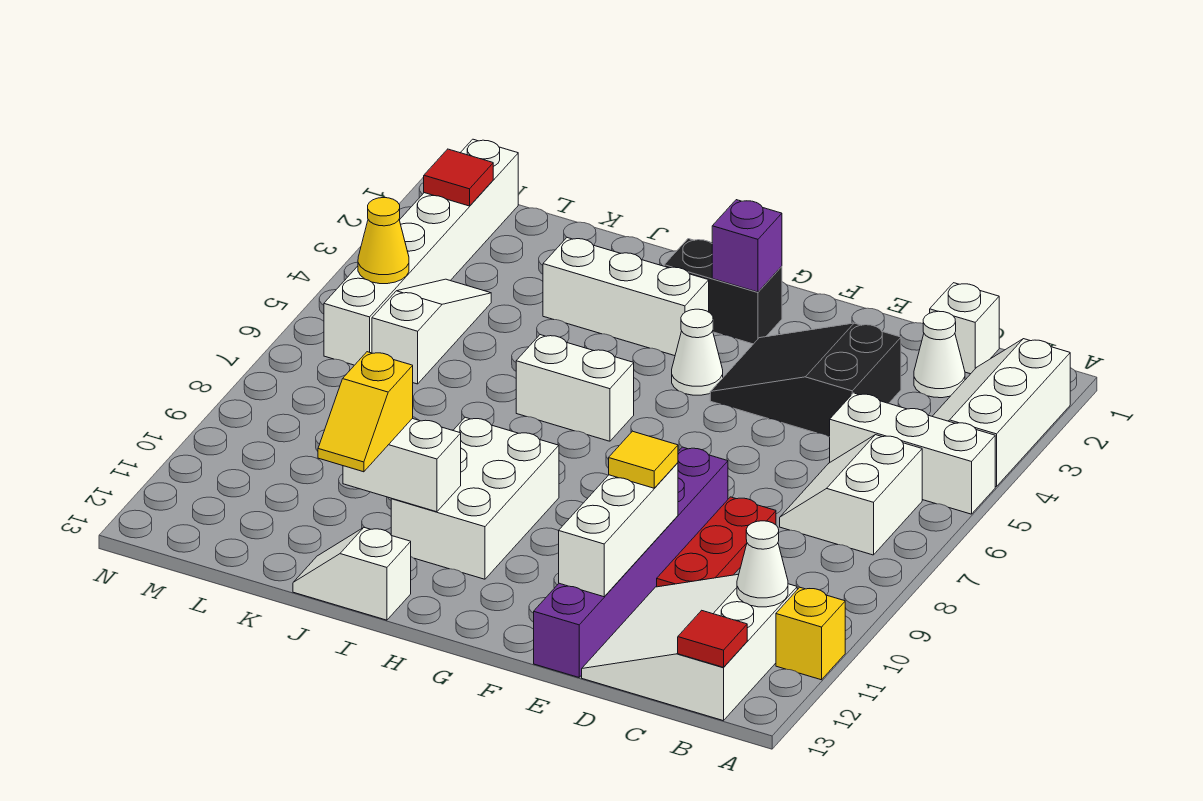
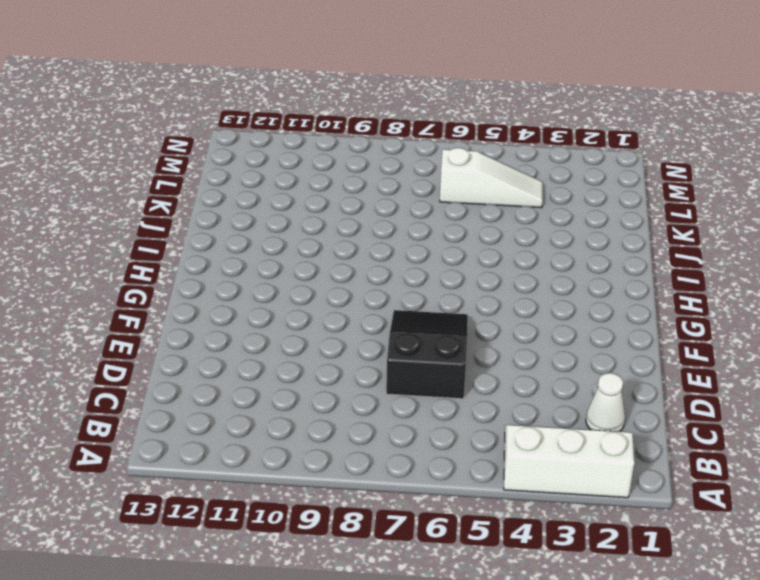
black 2x3 slope [386,310,468,399] -> black 2x3 slope moved to [710,323,901,437]
none -> white 1x3 brick [830,393,995,514]
none -> yellow 1x1 brick [776,587,845,680]
none -> white 2x2 slope [780,435,922,555]

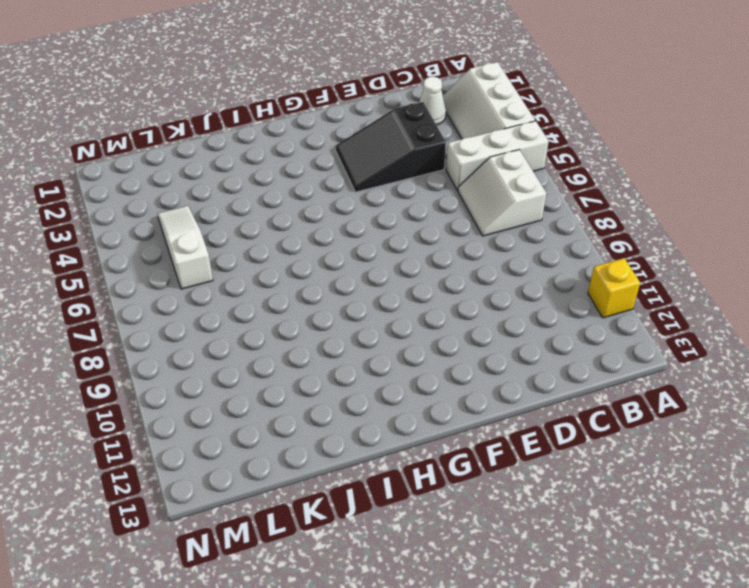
none -> white 3x3 slope [582,574,797,721]
none -> white 1x1 brick [930,283,999,374]
none -> red 1x3 plate [657,497,776,587]

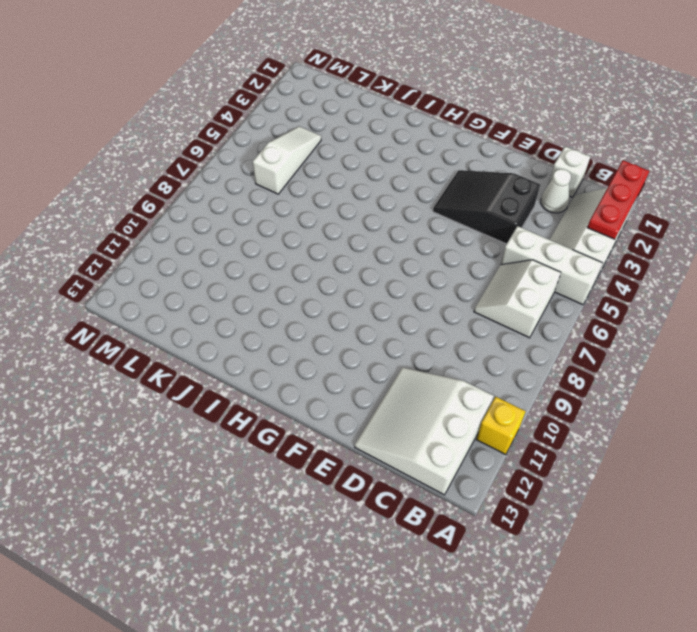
red 1x3 plate [587,160,649,239] -> red 1x3 plate moved to [657,497,776,587]
none -> purple 1x6 brick [534,447,728,677]
none -> black 1x2 brick [664,239,782,344]
none -> white 1x1 cone [672,309,723,395]

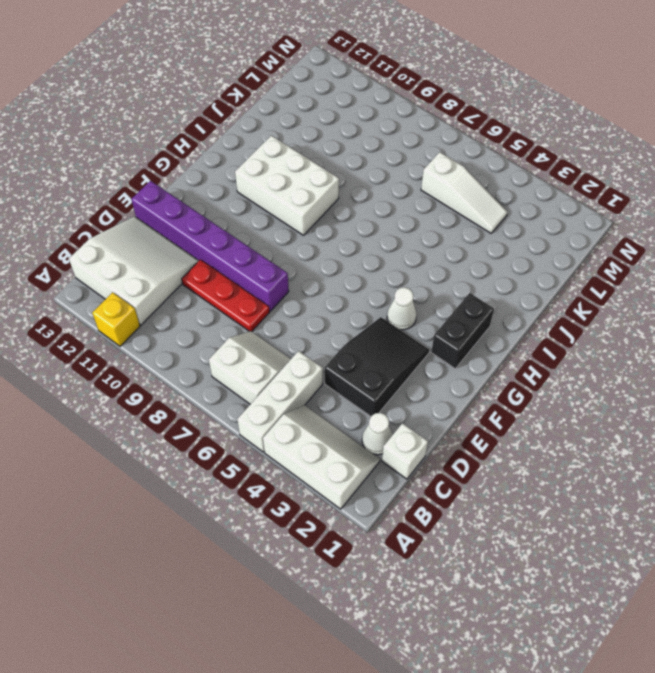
none -> white 1x3 brick [543,238,709,356]
none -> white 1x2 brick [516,335,634,441]
none -> white 1x2 slope [293,528,411,620]

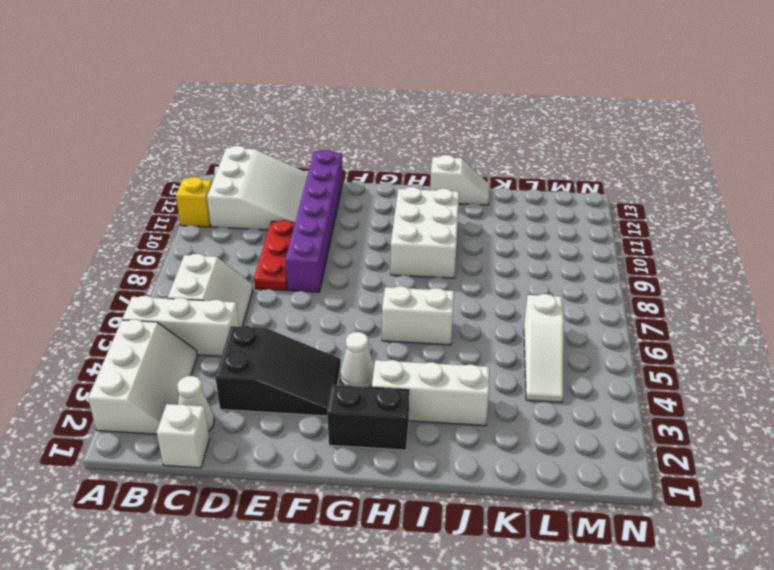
none -> white 1x6 brick [324,139,518,365]
none -> white 1x1 cone [737,521,788,607]
none -> red 1x1 tile [678,610,747,667]

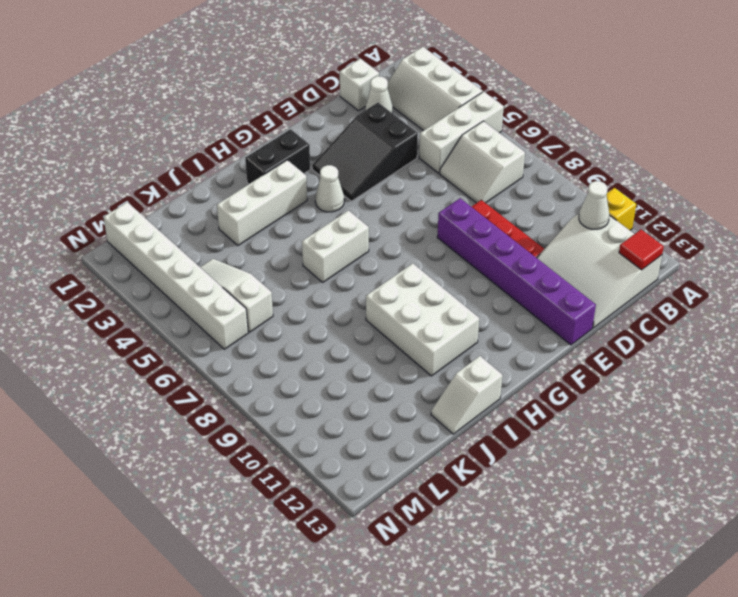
none -> white 1x3 brick [559,463,678,597]
none -> purple 1x1 brick [712,200,782,292]
none -> white 1x2 brick [343,418,461,512]

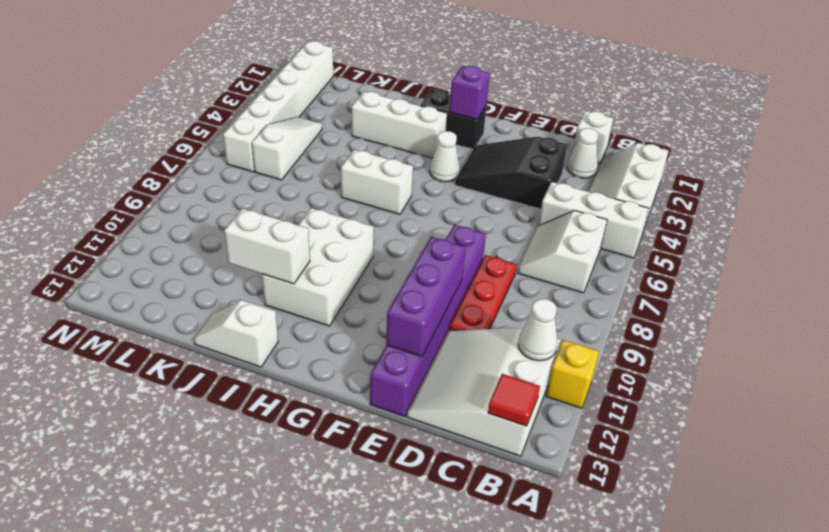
purple 1x3 brick [386,237,465,357] -> white 1x3 brick [559,463,678,597]
none -> red 1x1 tile [424,149,493,206]
none -> yellow 1x1 cone [358,198,409,284]
none -> yellow 1x1 tile [609,431,678,488]

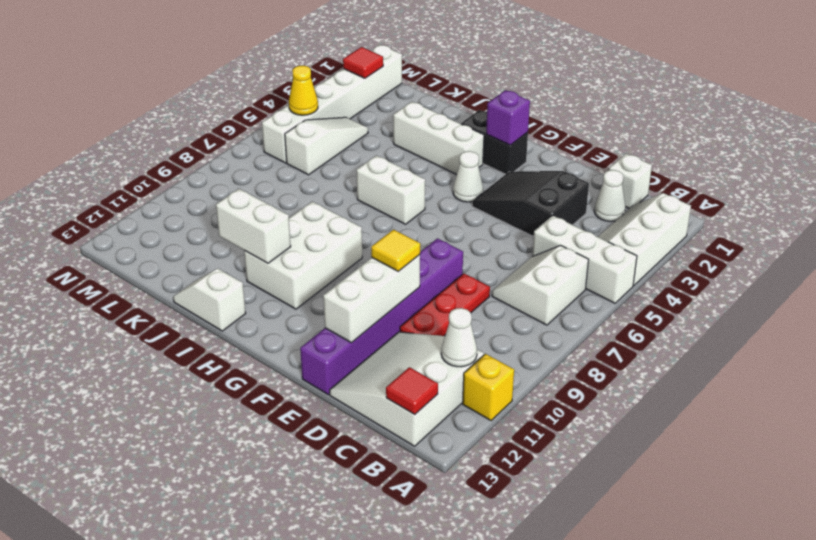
none -> yellow 1x2 slope [318,352,413,472]

